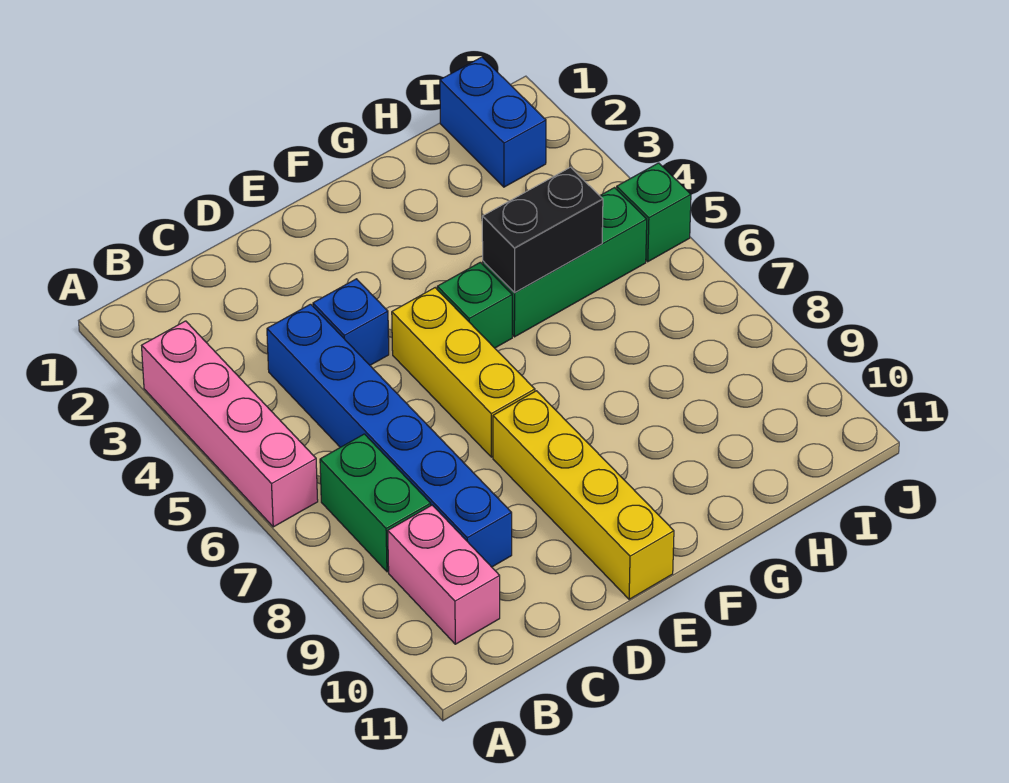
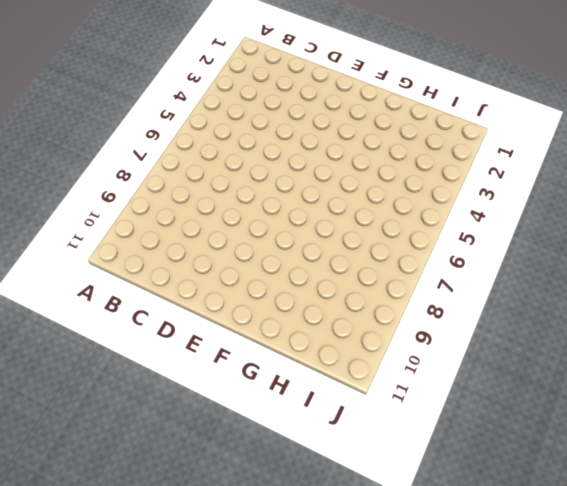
none -> pink 1x4 brick [142,321,318,527]
none -> green 1x2 brick [320,434,431,572]
none -> pink 1x2 brick [388,505,500,644]

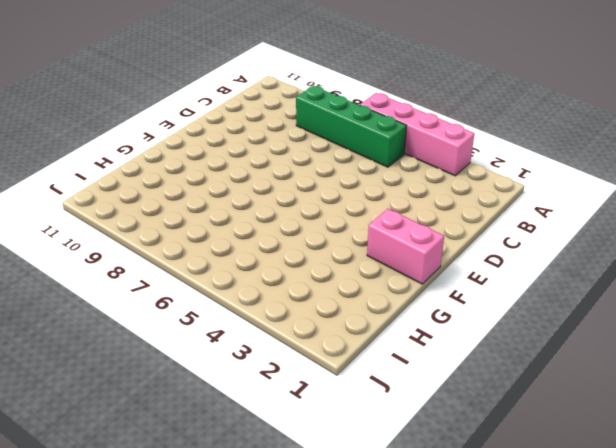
green 1x4 brick [296,86,406,167] -> green 1x2 brick [320,434,431,572]
pink 1x2 brick [367,209,444,284] -> pink 1x2 brick moved to [388,505,500,644]
none -> blue 1x6 brick [267,304,512,567]
none -> blue 1x1 brick [313,279,389,365]
none -> yellow 1x3 brick [392,288,535,457]

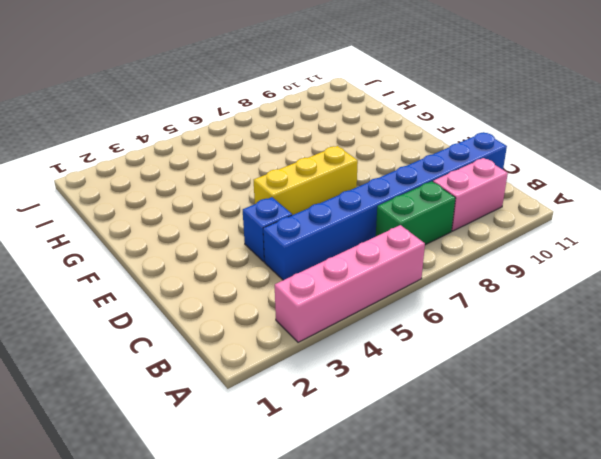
blue 1x8 brick [263,132,507,280] -> blue 1x6 brick [267,304,512,567]
none -> yellow 1x4 brick [493,391,674,599]
none -> green 1x1 brick [437,262,512,348]
none -> green 1x3 brick [483,188,647,337]

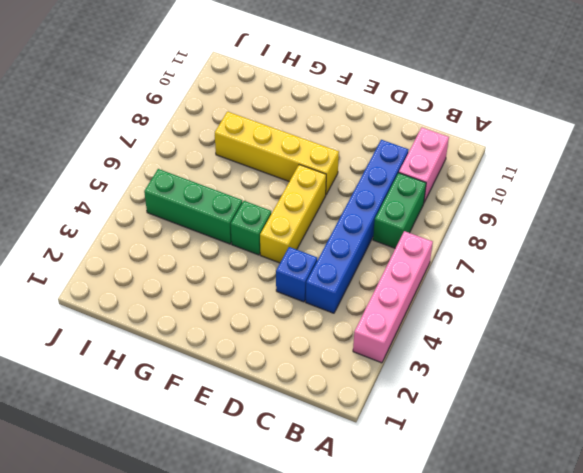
yellow 1x4 brick [215,112,339,194] -> yellow 1x4 brick turned to [493,391,674,599]
none -> blue 1x2 brick [440,57,546,187]
none -> green 1x1 brick [617,163,691,262]
none -> black 1x2 brick [482,167,603,292]

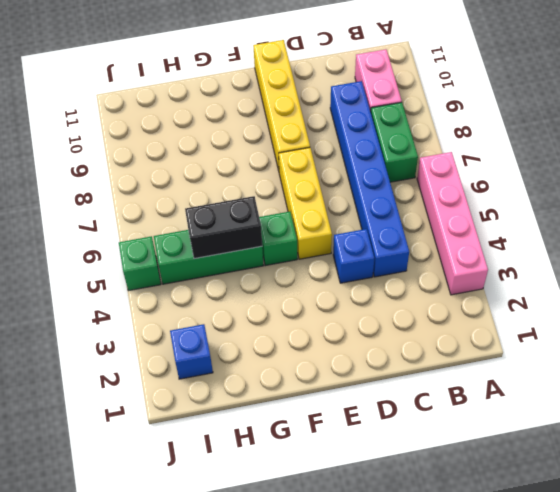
blue 1x1 brick [170,324,213,379] -> blue 1x2 brick [440,57,546,187]

